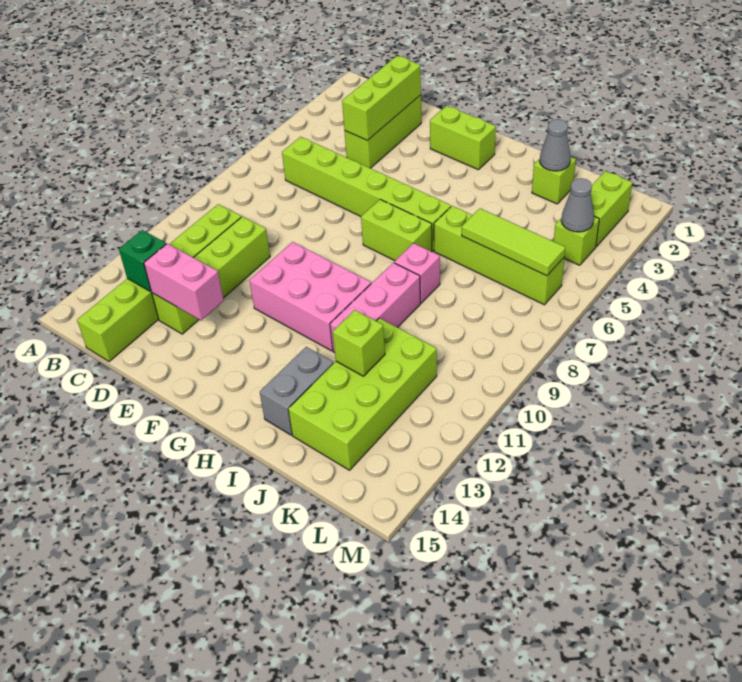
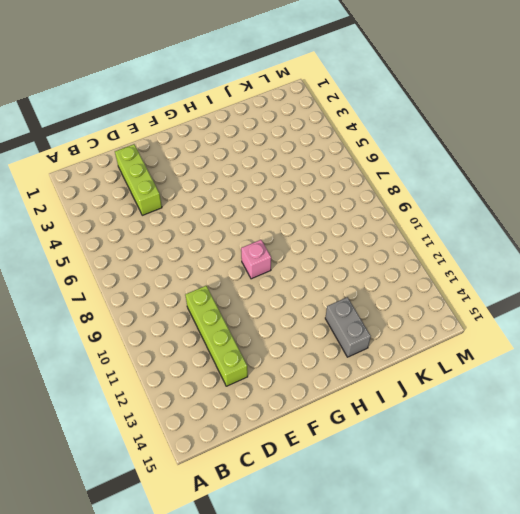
pink 1x1 brick [241,240,271,279] -> pink 1x1 brick moved to [394,243,440,303]
none -> lime 1x6 brick [282,137,451,251]
none -> lime 1x6 brick [77,204,241,362]
none -> lime 1x2 brick [430,106,496,170]

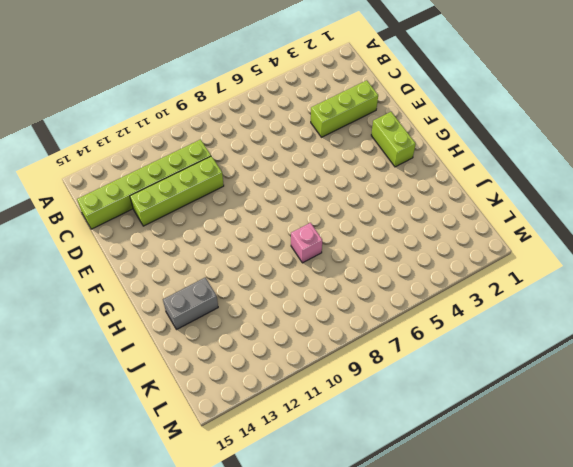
none -> lime 1x6 brick [282,137,451,251]
none -> pink 2x3 brick [249,242,371,351]
none -> lime 1x2 brick [361,199,432,261]

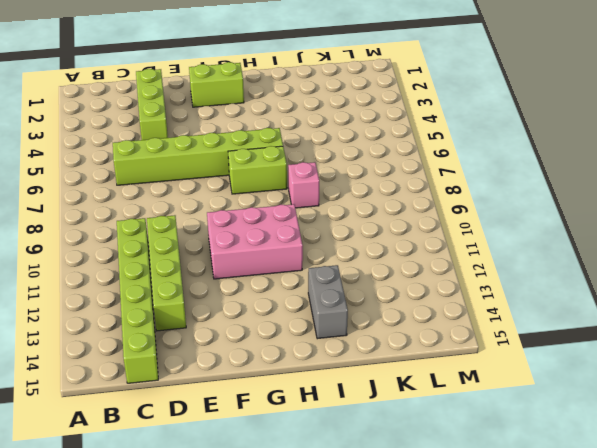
none -> lime 1x4 brick [434,206,564,305]
none -> pink 1x3 brick [330,263,420,352]
none -> lime 1x1 brick [532,157,576,204]

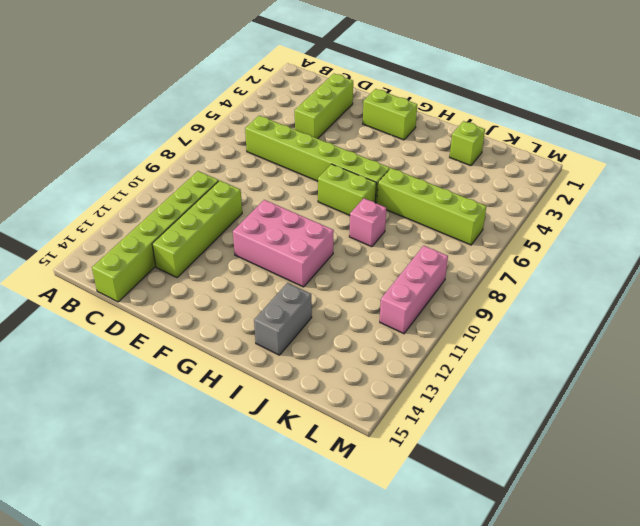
pink 1x3 brick [380,246,448,334] -> pink 1x3 brick moved to [330,263,420,352]
none -> lime 2x4 brick [288,318,437,470]
none -> lime 1x2 brick [591,171,632,246]
none -> lime 1x1 brick [554,216,599,265]

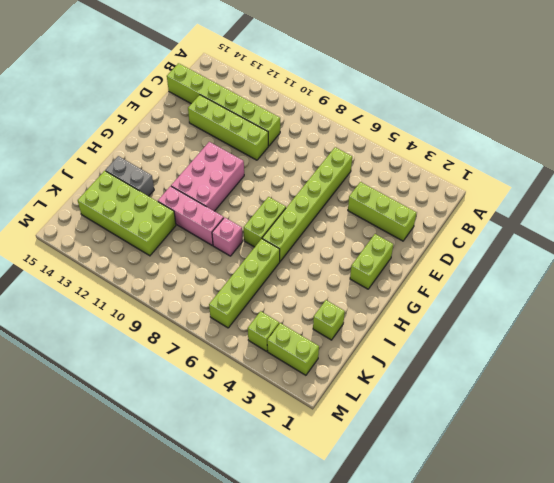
none -> green 1x1 brick [119,230,166,291]
none -> lime 1x3 brick [342,56,421,141]
none -> pink 1x2 brick [144,244,224,320]

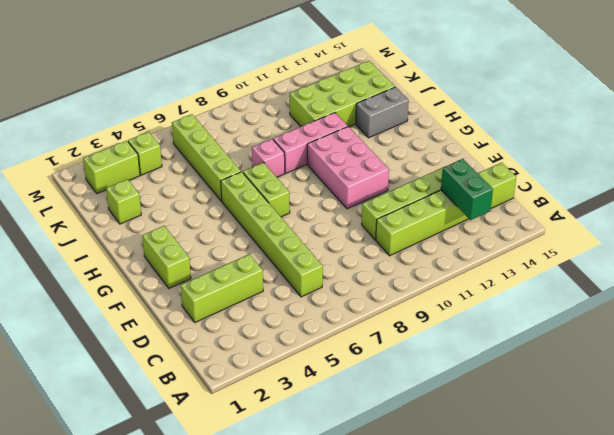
green 1x2 brick [441,159,493,220] -> green 1x1 brick [119,230,166,291]
none -> lime 1x3 brick [342,56,421,141]
none -> pink 1x2 brick [144,244,224,320]
none -> grey 1x1 cone [540,119,571,171]

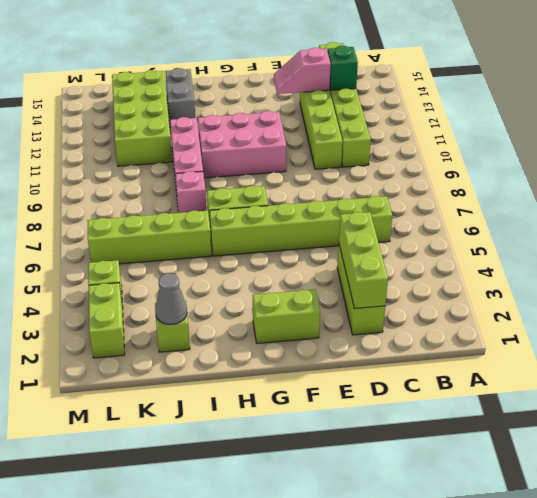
pink 1x2 slope [274,48,331,94] -> pink 1x2 brick [144,244,224,320]
none -> lime 1x3 tile [462,209,565,276]
none -> lime 1x1 brick [333,310,385,376]
none -> grey 1x1 cone [561,178,594,232]

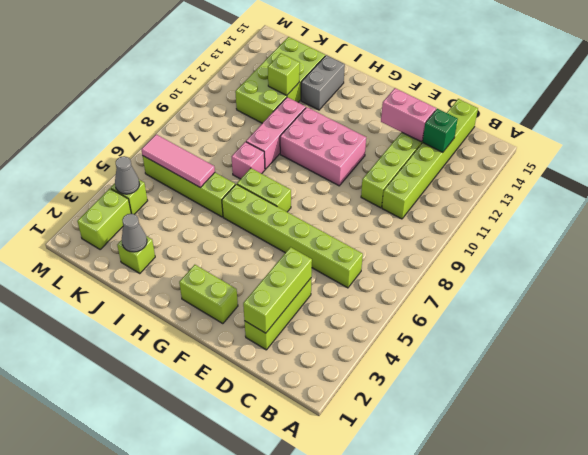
pink 1x3 tile [141,134,215,187] -> lime 1x3 tile [462,209,565,276]

